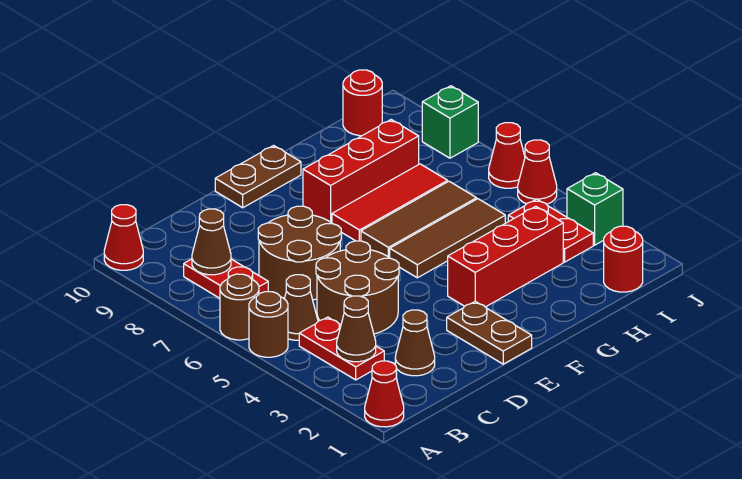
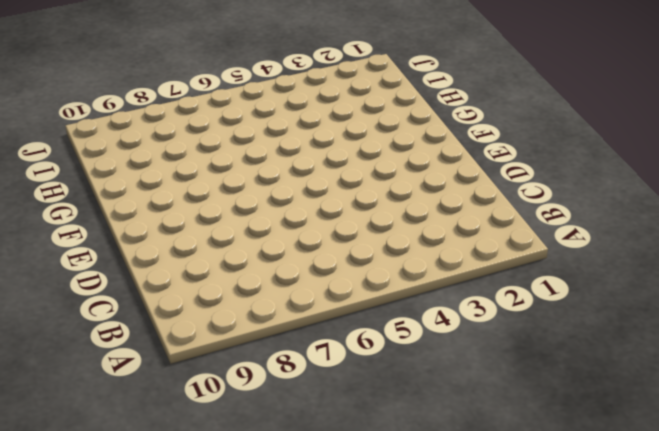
none -> red 1x1 cone [365,361,404,427]
none -> brown 1x1 round brick [249,292,288,357]
none -> brown 1x1 round brick [220,274,259,340]

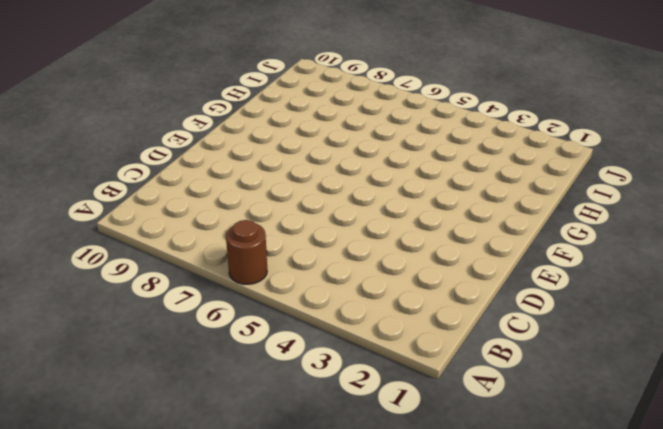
none -> red 1x1 cone [365,361,404,427]
none -> brown 1x1 round brick [249,292,288,357]
none -> red 1x1 cone [104,205,143,270]

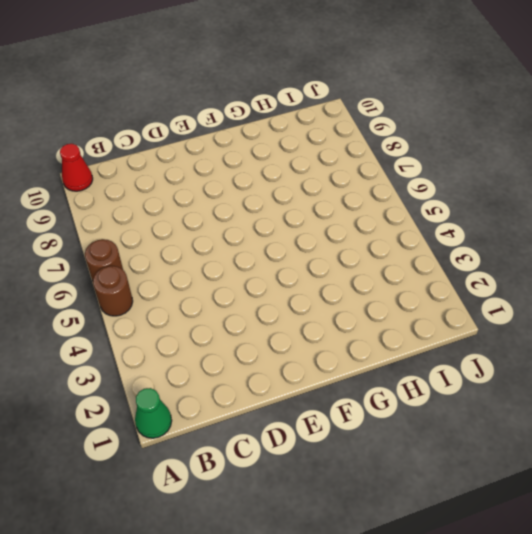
green 1x1 cone [135,388,172,438] -> red 1x1 cone [365,361,404,427]
none -> red 1x2 plate [299,317,384,380]
none -> brown 1x1 cone [285,275,318,340]
none -> red 1x2 plate [184,259,268,298]

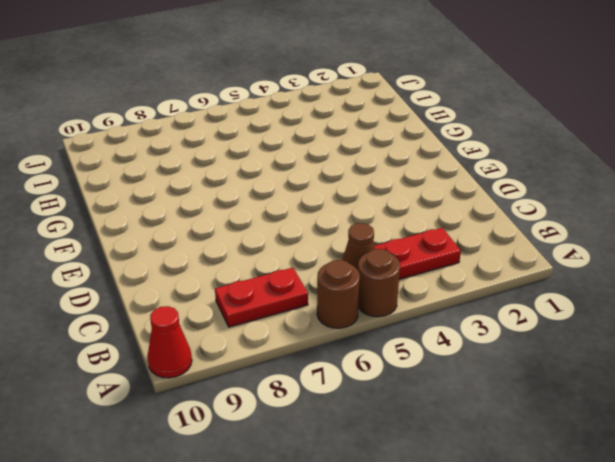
none -> red 1x1 cone [365,361,404,427]
none -> brown 1x1 cone [395,310,435,376]
none -> brown 2x2 round brick [316,241,399,334]

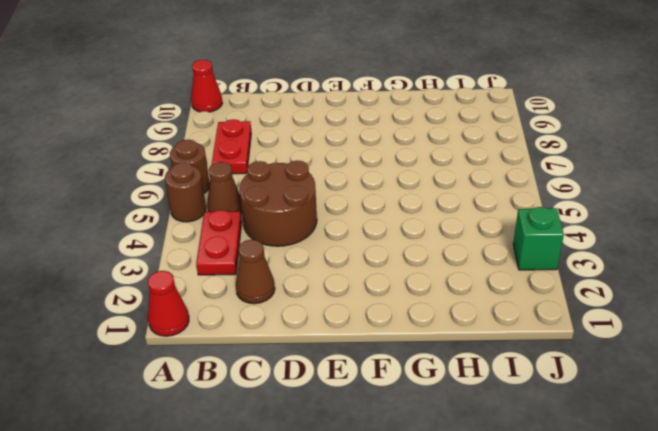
none -> brown 2x2 round brick [258,206,341,300]
none -> brown 1x2 plate [447,301,532,364]
none -> brown 1x2 plate [215,146,301,208]

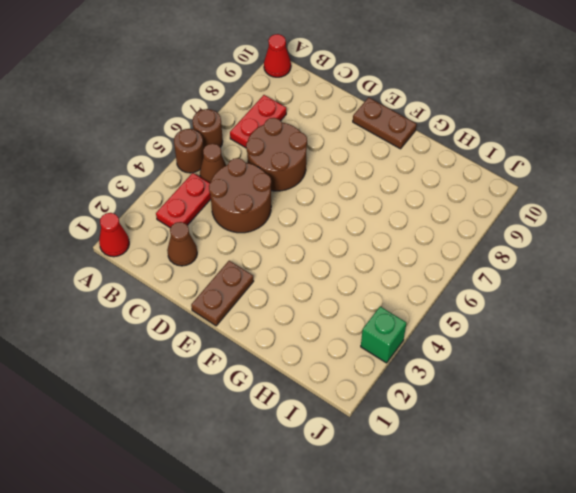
none -> red 1x3 brick [448,206,563,307]
none -> brown 1x3 tile [390,199,505,278]
none -> brown 1x3 tile [361,181,477,258]

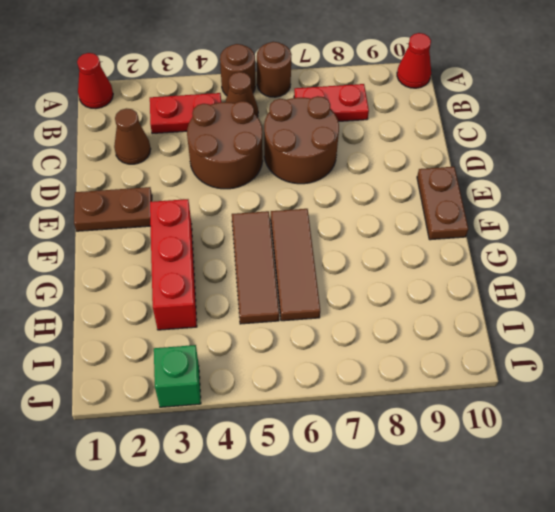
none -> red 1x3 tile [332,164,448,241]
none -> red 1x3 brick [303,120,419,223]
none -> red 1x1 round brick [604,226,643,292]

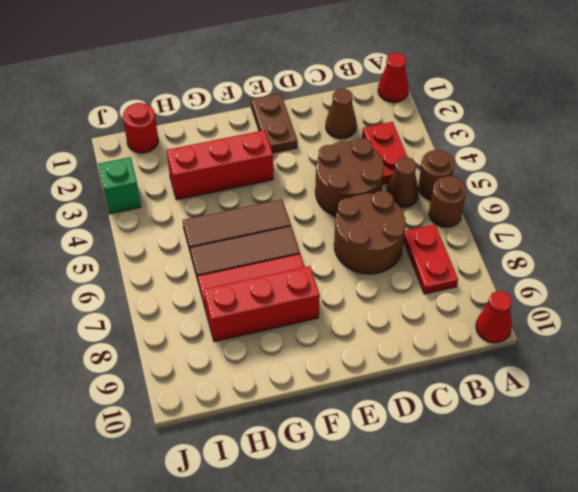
none -> brown 1x2 plate [215,146,301,208]
none -> red 1x2 plate [508,199,593,262]
none -> red 1x1 round brick [343,70,382,136]

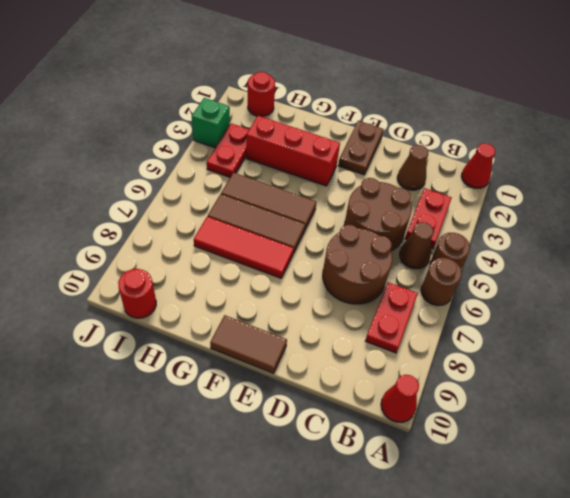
brown 1x2 tile [210,315,287,373] -> brown 1x2 plate [215,146,301,208]
none -> red 1x3 brick [303,120,419,223]
none -> red 1x1 cone [518,140,557,204]
none -> red 1x1 cone [489,123,525,188]

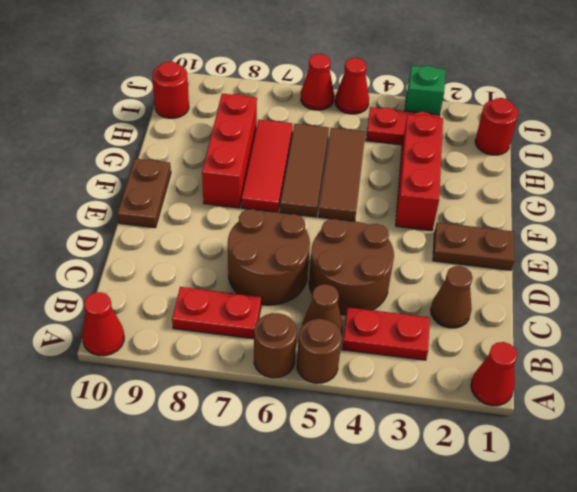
none -> green 1x1 brick [422,86,478,158]
none -> brown 1x1 cone [337,296,376,362]
none -> brown 1x1 cone [192,209,231,275]

